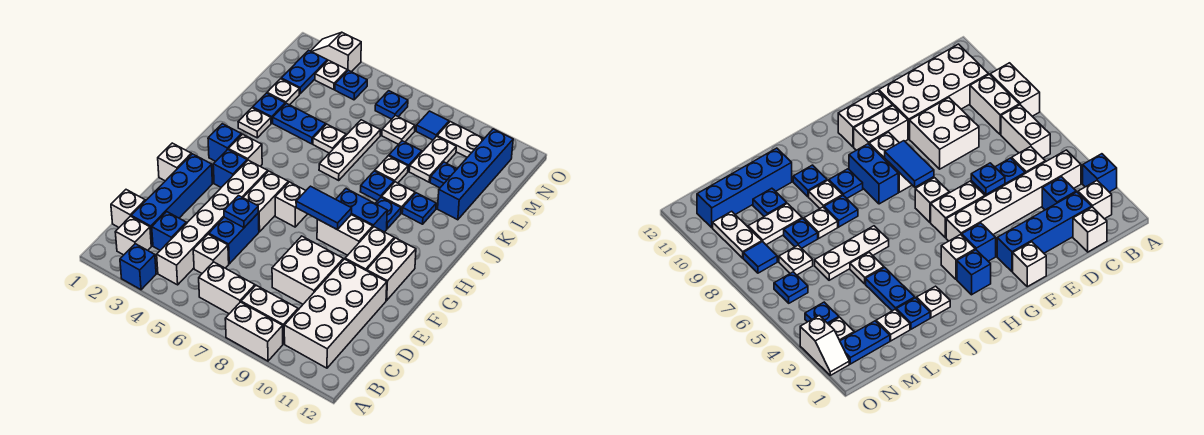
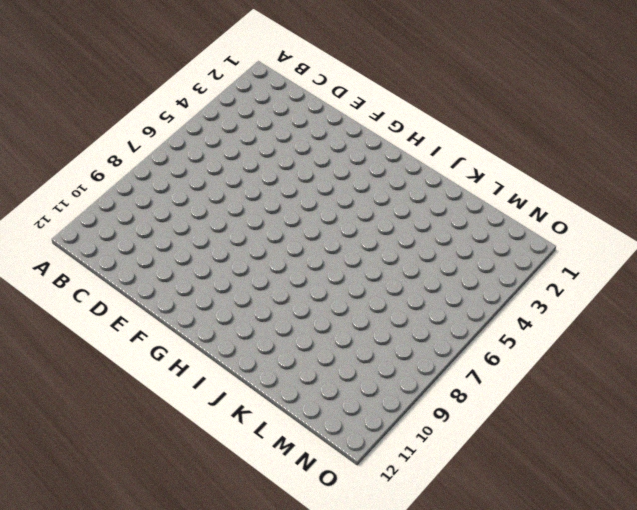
none -> blue 1x1 brick [120,244,156,290]
none -> white 1x2 brick [225,302,283,361]
none -> white 1x1 brick [115,216,151,255]
none -> white 1x6 brick [157,160,268,285]

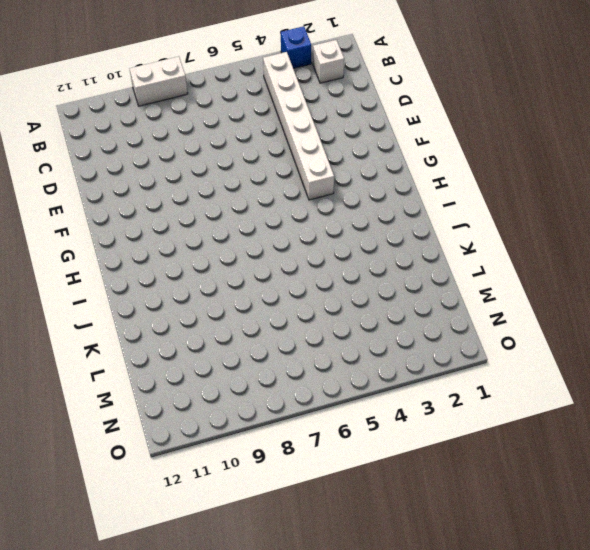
none -> white 1x2 brick [199,262,255,314]
none -> white 1x2 brick [241,285,298,344]
none -> white 2x4 brick [284,259,387,368]
none -> white 1x1 brick [111,190,145,227]

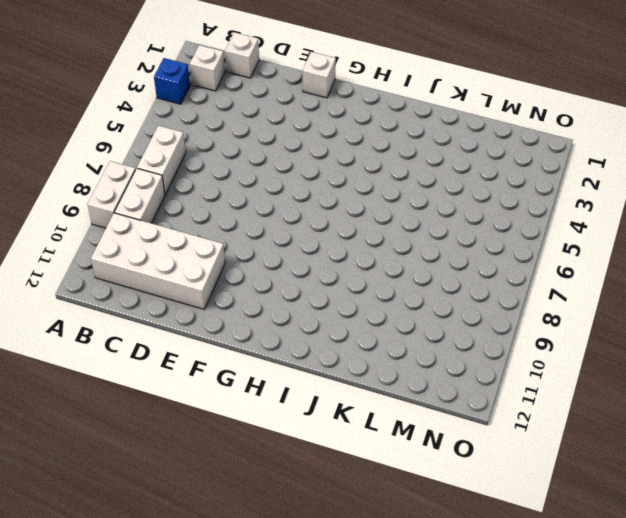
none -> white 1x6 brick [157,160,268,285]
none -> blue 1x4 brick [131,154,212,246]
none -> blue 1x1 brick [152,212,186,250]
none -> white 1x1 brick [193,234,229,273]

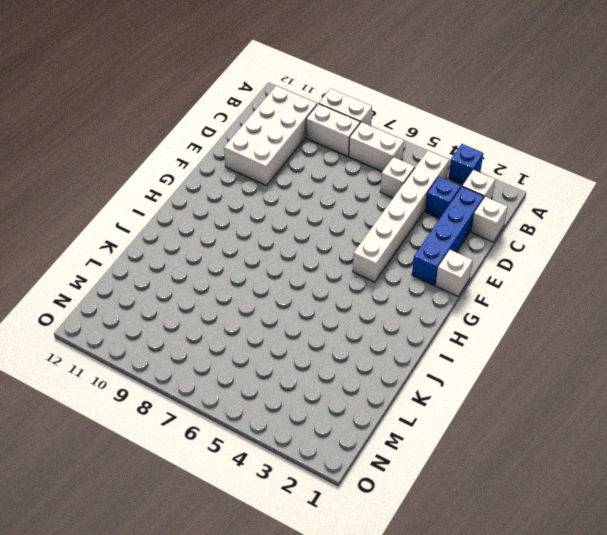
none -> blue 1x2 brick [209,213,259,264]
none -> white 2x2 brick [272,236,343,304]
none -> white 1x2 brick [243,171,288,232]
none -> white 1x2 brick [345,227,394,271]

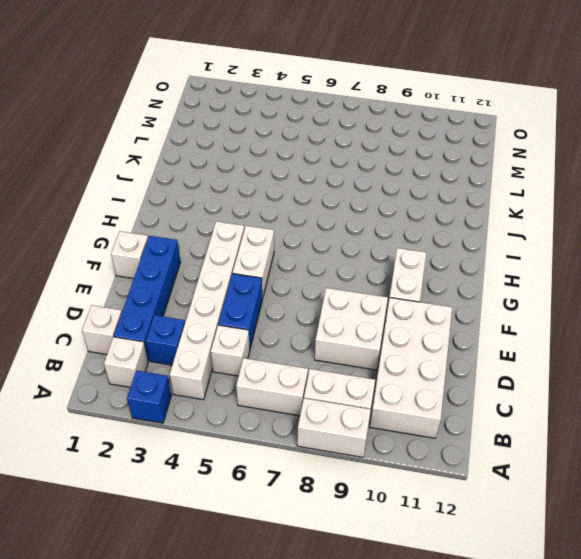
none -> white 1x2 brick [367,238,416,300]
none -> blue 1x1 brick [213,149,247,187]
none -> white 1x1 brick [275,182,307,227]
none -> white 1x2 brick [317,215,373,255]

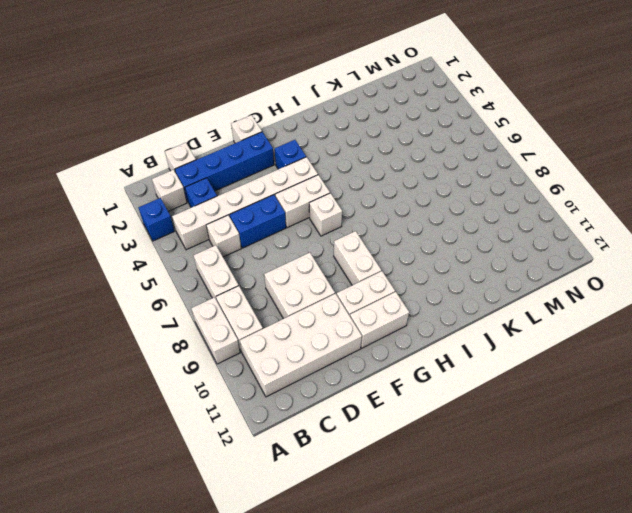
none -> blue 1x1 brick [208,124,242,161]
none -> white 1x1 brick [228,134,262,166]
none -> blue 1x2 brick [336,189,387,232]
none -> blue 1x1 plate [375,197,401,229]

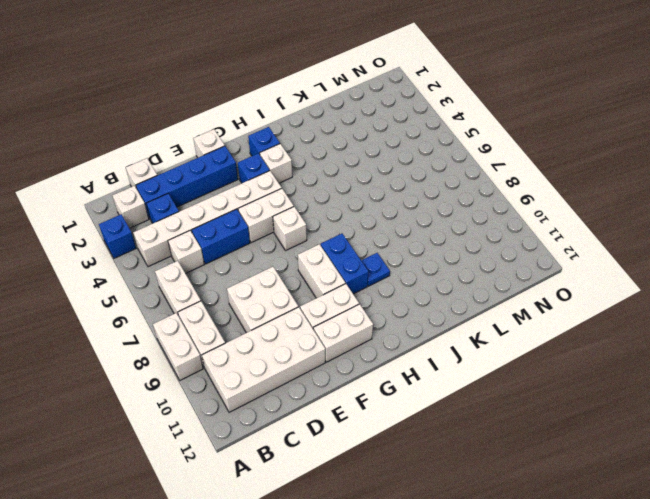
none -> white 1x1 plate [238,108,271,138]
none -> white 1x3 plate [319,120,380,180]
none -> blue 1x1 plate [360,171,394,201]
none -> white 1x1 plate [382,182,415,213]

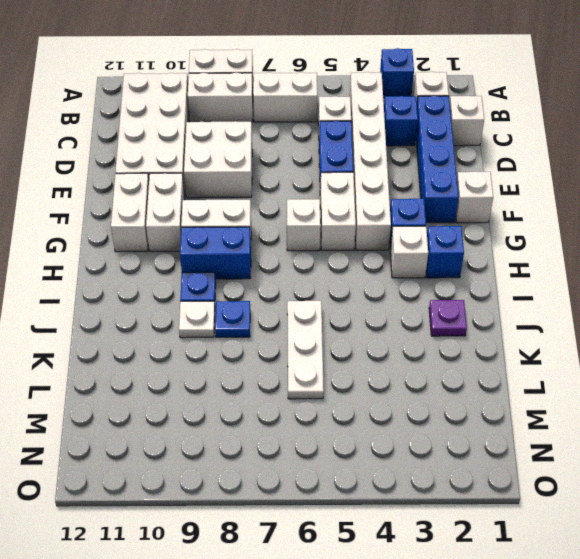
purple 1x1 plate [429,300,467,336] -> white 1x1 plate [238,108,271,138]
none -> blue 1x1 plate [402,193,436,224]
none -> blue 1x1 plate [253,93,285,123]
none -> blue 1x2 plate [273,103,326,144]
none -> white 1x1 plate [313,124,346,153]

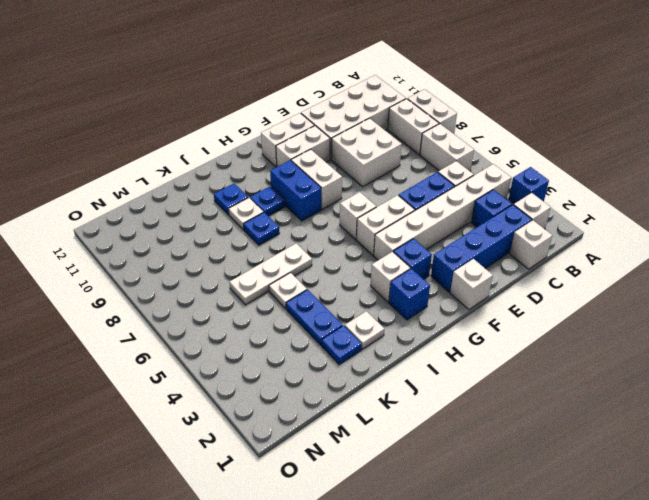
none -> white 1x1 plate [375,156,408,183]
none -> blue 1x4 brick [438,129,513,220]
none -> white 1x1 plate [267,79,299,105]
none -> blue 1x1 plate [389,141,422,171]

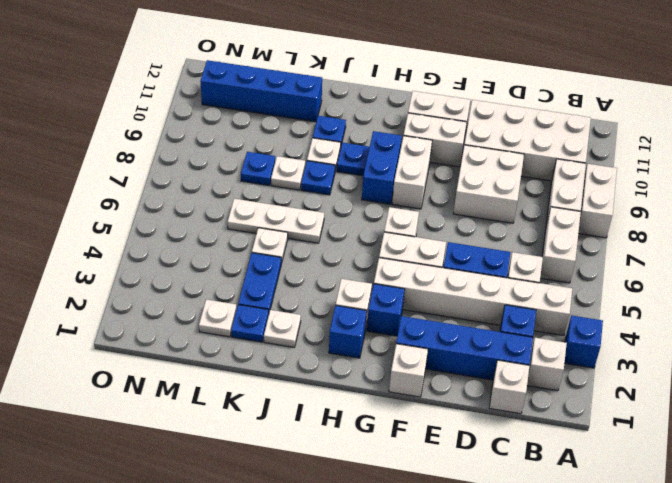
none -> white 1x2 plate [409,136,456,182]
none -> blue 1x1 plate [430,162,457,188]
none -> blue 1x2 plate [281,50,327,94]
none -> white 1x1 plate [382,115,415,144]

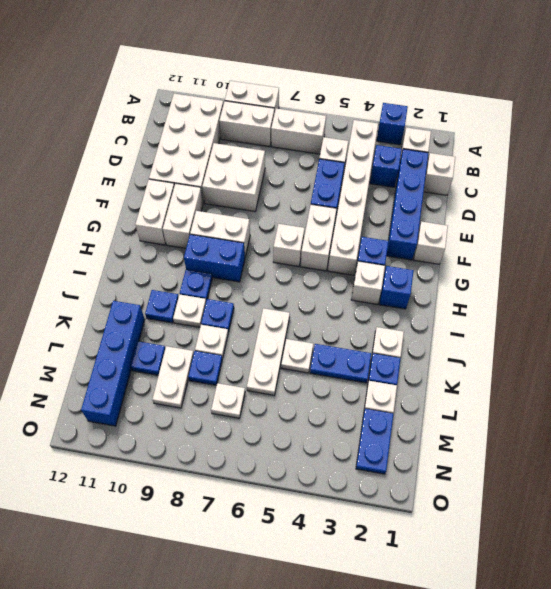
none -> white 1x1 plate [315,60,347,90]
none -> blue 1x1 plate [335,70,367,100]
none -> blue 1x1 plate [375,91,408,119]
none -> blue 1x1 tile [416,111,449,140]

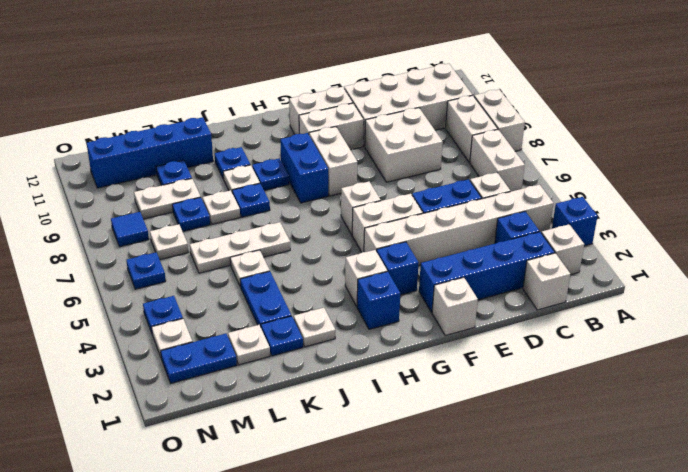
none -> white 1x2 plate [437,122,484,157]
none -> white 1x2 slope [311,32,361,72]
none -> blue 1x1 plate [224,196,259,228]
none -> blue 1x2 tile [296,186,352,229]

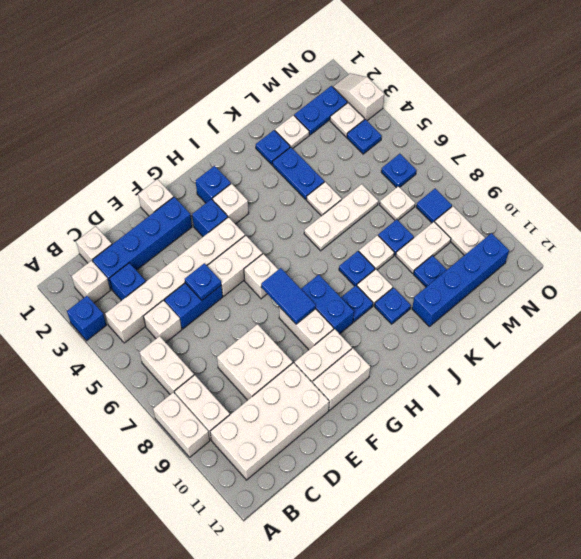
none -> white 1x1 plate [238,108,271,138]

